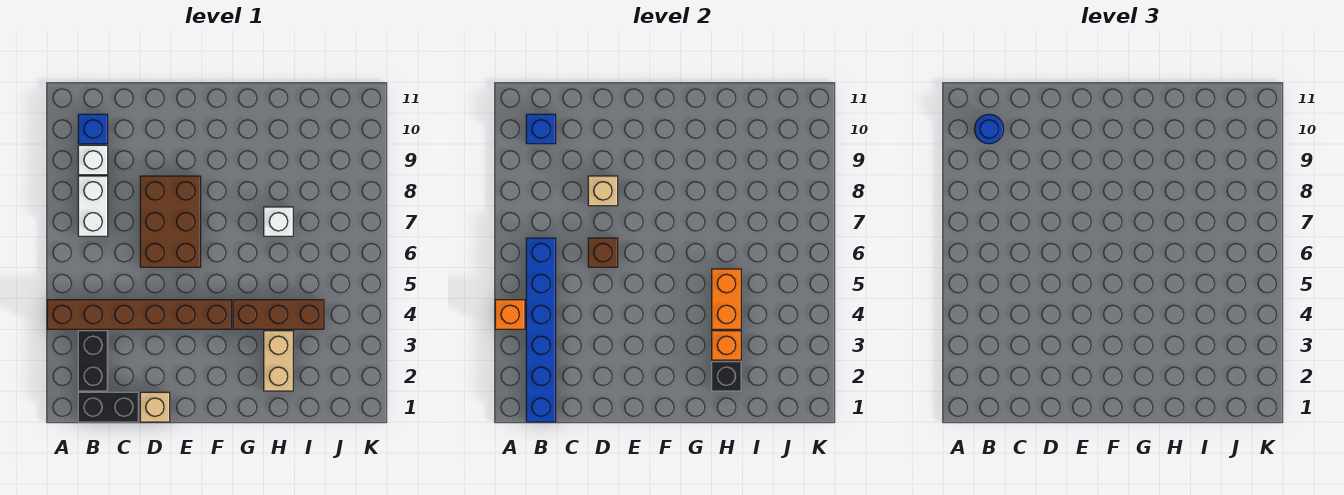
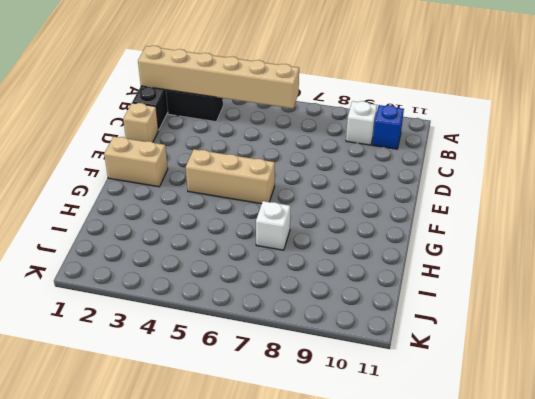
tan 1x6 brick [138,46,299,108] -> blue 1x6 brick [526,238,556,422]
tan 1x2 brick [104,137,168,187] -> tan 1x2 brick moved to [264,331,293,391]
tan 1x3 brick [186,149,275,204] -> brown 1x6 brick [47,300,231,329]
none -> white 1x2 brick [78,176,108,236]
none -> brown 2x3 brick [140,176,201,267]
none -> brown 1x3 brick [233,300,324,329]

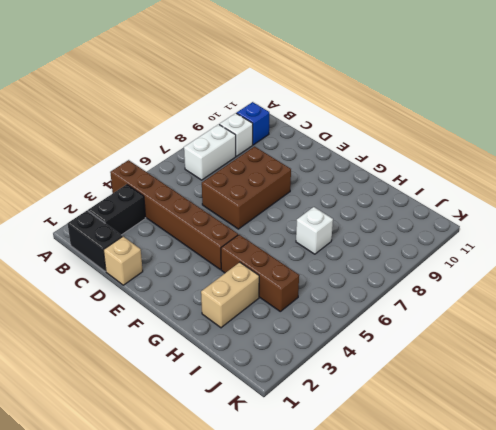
none -> orange 1x1 brick [495,300,525,329]
none -> blue 1x6 brick [526,238,556,422]
none -> blue 1x1 brick [526,114,556,144]

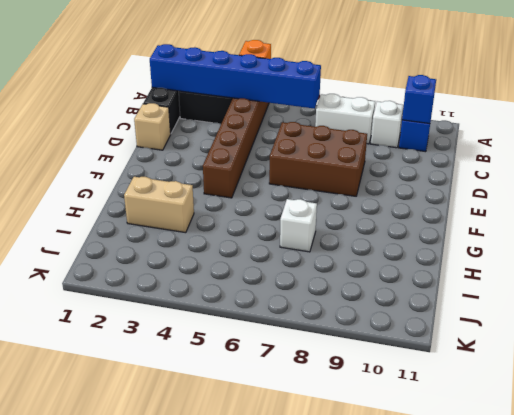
none -> brown 1x3 brick [233,300,324,329]
none -> brown 1x1 brick [588,238,618,267]
none -> tan 1x1 brick [588,176,618,206]

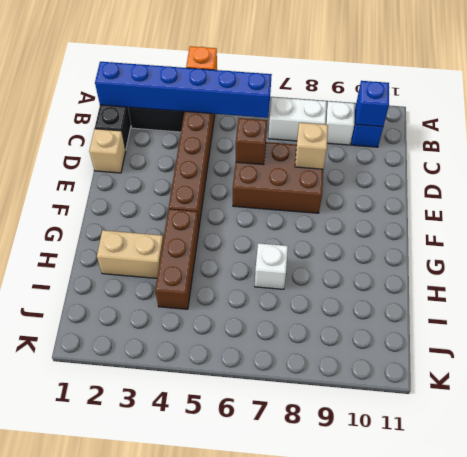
none -> black 1x1 brick [712,362,741,391]
none -> orange 1x1 brick [712,331,741,360]
none -> orange 1x2 brick [712,269,741,329]

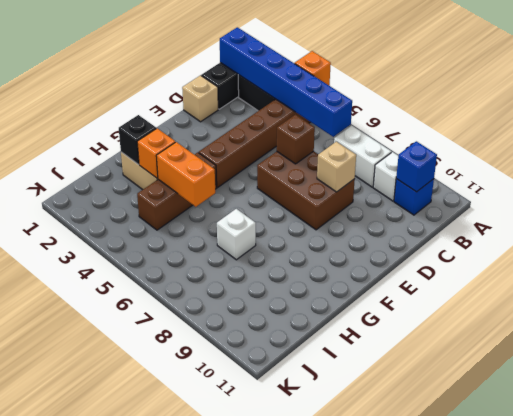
none -> blue 1x1 round brick [974,114,1004,144]

